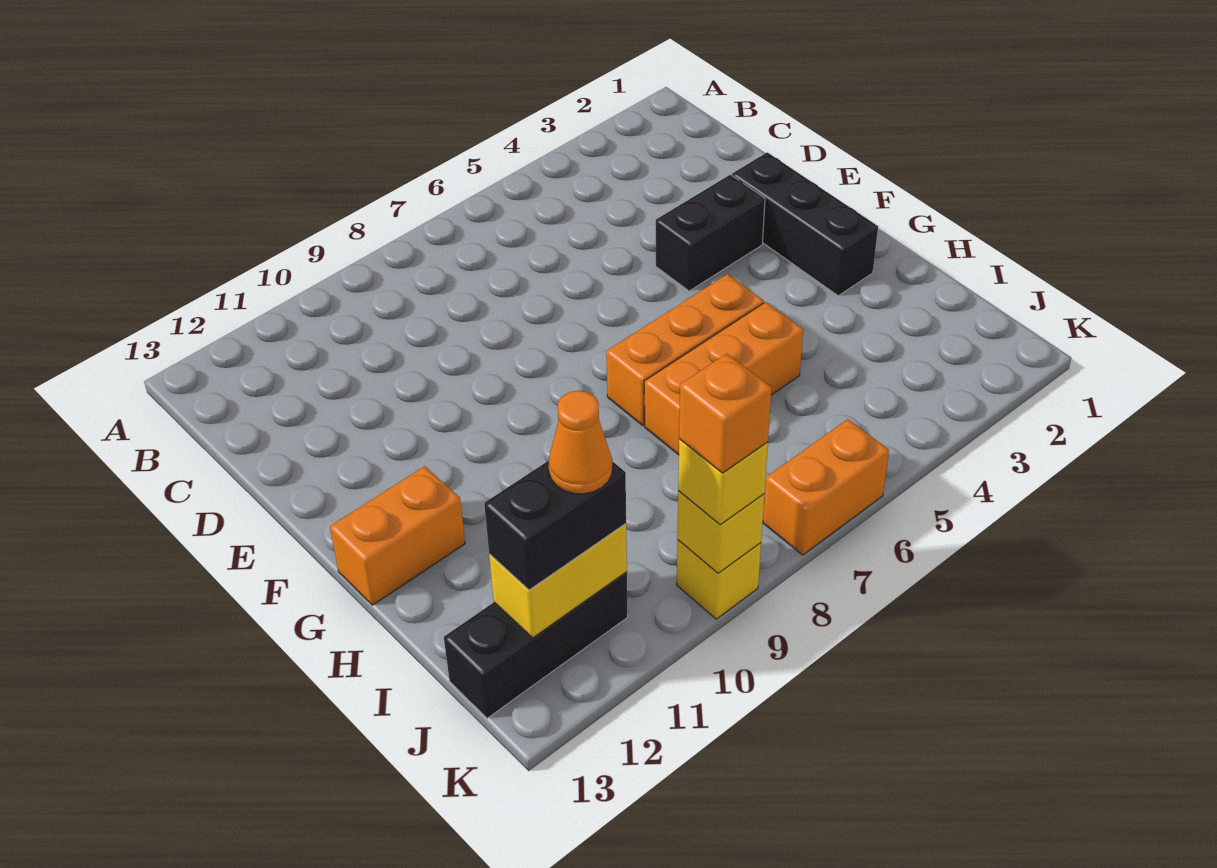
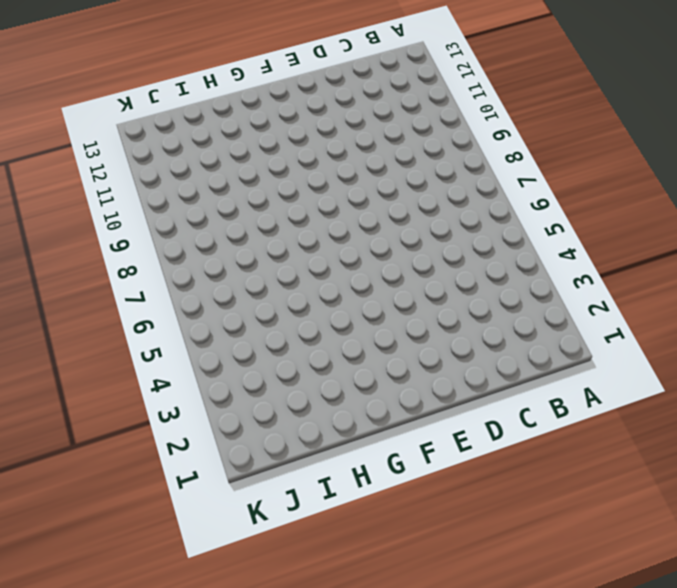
none -> black 1x3 brick [732,152,878,296]
none -> black 1x2 brick [656,175,765,291]
none -> orange 1x3 brick [606,274,764,425]

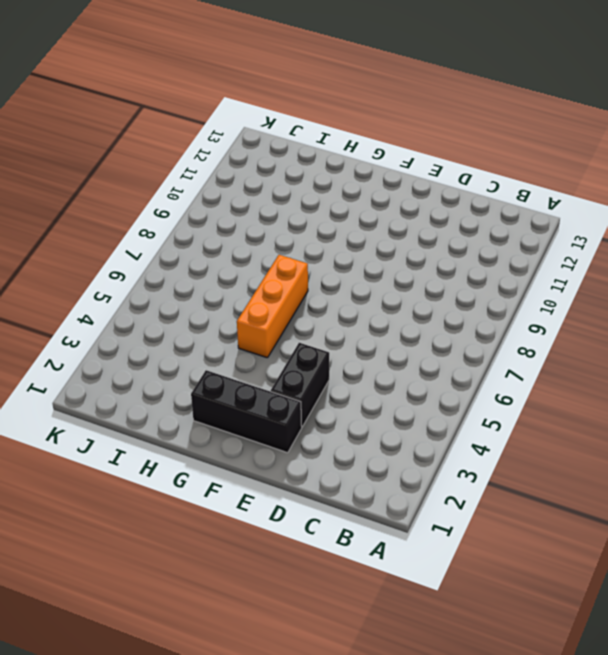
none -> orange 1x2 brick [330,466,465,605]
none -> orange 1x3 brick [644,302,803,455]
none -> black 1x3 brick [444,572,628,718]

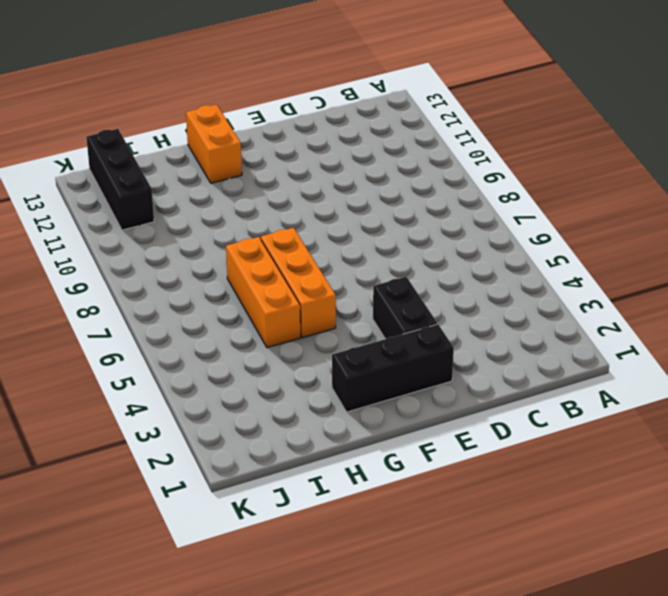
none -> orange 1x2 brick [763,419,889,555]
none -> yellow 1x1 brick [677,540,761,619]
none -> yellow 1x2 brick [489,524,627,638]

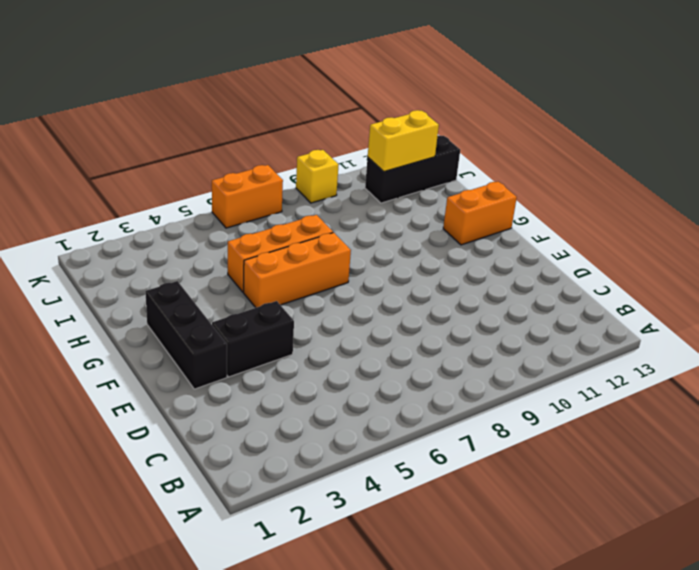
none -> yellow 1x1 brick [677,491,764,573]
none -> black 1x2 brick [484,461,626,590]
none -> yellow 1x1 brick [678,439,768,525]

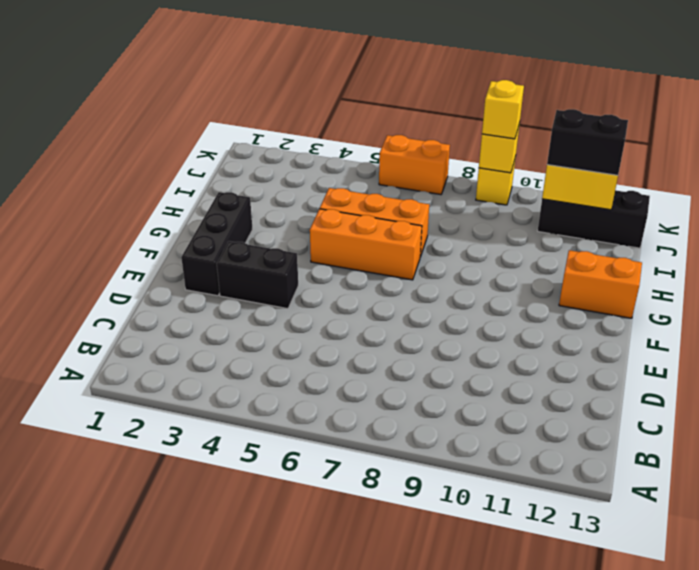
none -> orange 1x1 cone [549,391,612,494]
none -> orange 1x1 brick [679,354,772,473]

